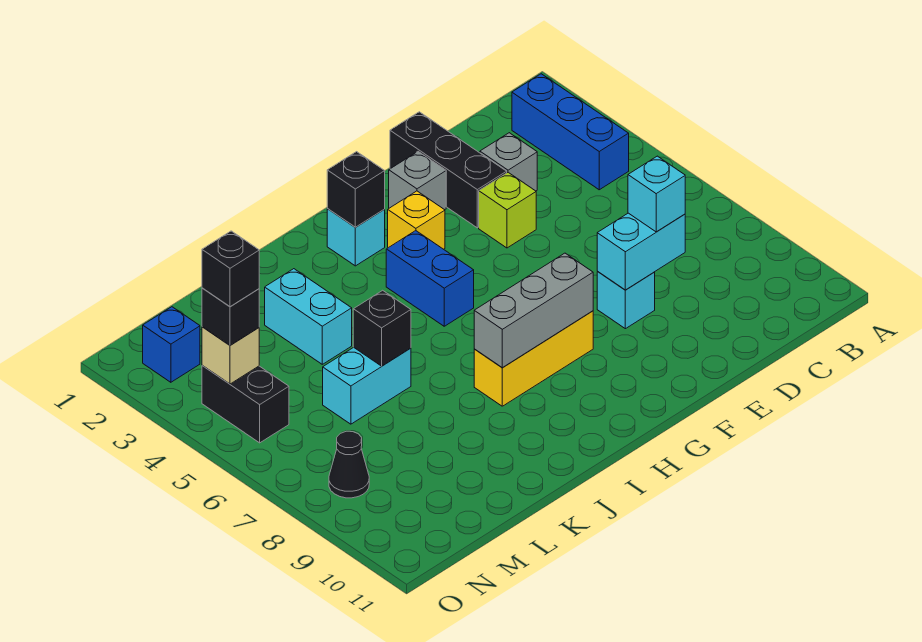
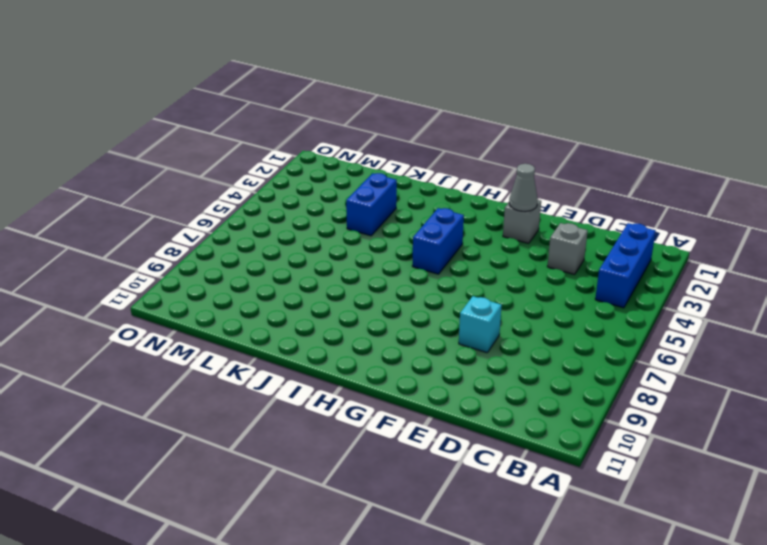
grey 1x1 cone [509,164,538,211] -> none
blue 1x2 brick [346,173,397,236] -> cyan 1x2 brick [265,269,352,364]
none -> black 1x3 brick [390,112,507,228]
none -> lime 1x1 brick [479,172,536,248]
none -> yellow 1x1 brick [388,191,445,249]

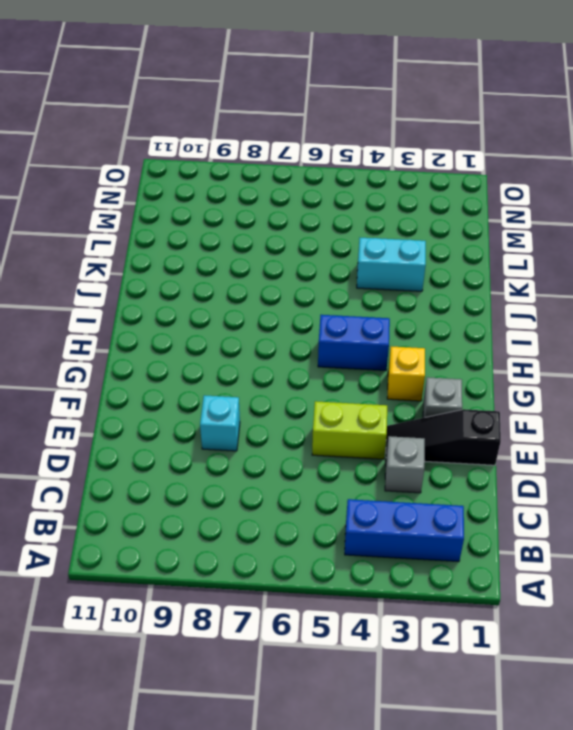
black 1x3 slope [386,409,501,465] -> black 1x3 brick [390,112,507,228]
lime 1x2 brick [312,401,387,459] -> lime 1x1 brick [479,172,536,248]
none -> yellow 1x3 brick [474,311,593,406]
none -> cyan 1x1 brick [327,209,385,266]
none -> cyan 1x2 brick [323,347,411,424]

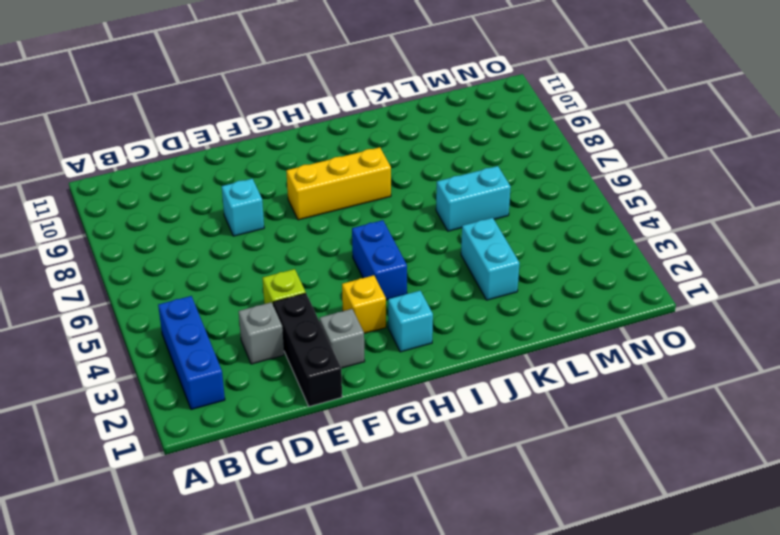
none -> blue 1x1 brick [143,307,200,382]
none -> black 1x2 brick [202,366,289,443]
none -> black 1x1 cone [329,431,369,498]

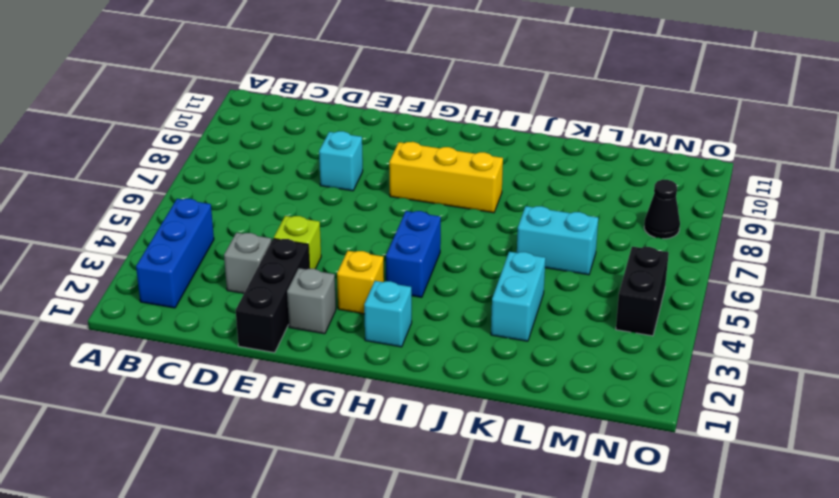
none -> blue 1x1 brick [143,307,200,382]
none -> cyan 1x2 brick [597,213,685,290]
none -> grey 1x3 brick [474,253,593,368]

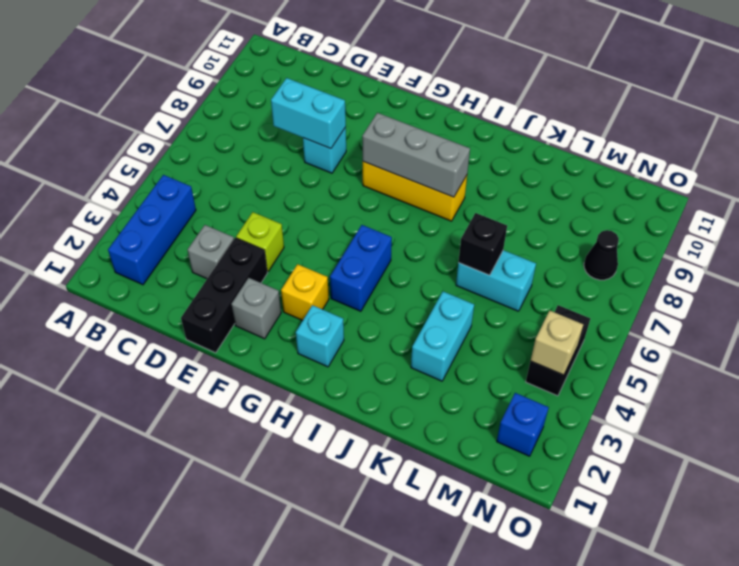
none -> black 1x1 brick [327,152,385,227]
none -> cyan 1x1 brick [628,156,685,232]
none -> black 1x1 brick [202,288,259,345]

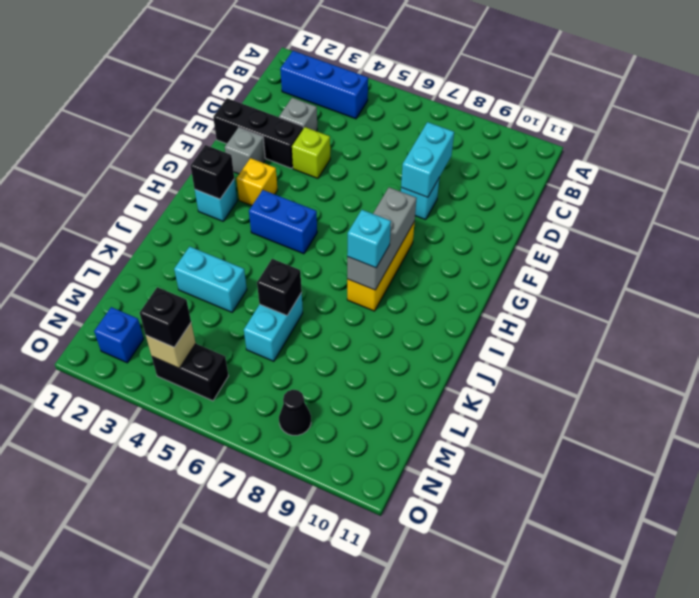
cyan 1x1 brick [347,210,391,268] -> cyan 1x1 brick moved to [628,156,685,232]
none -> black 1x1 brick [202,231,259,307]

